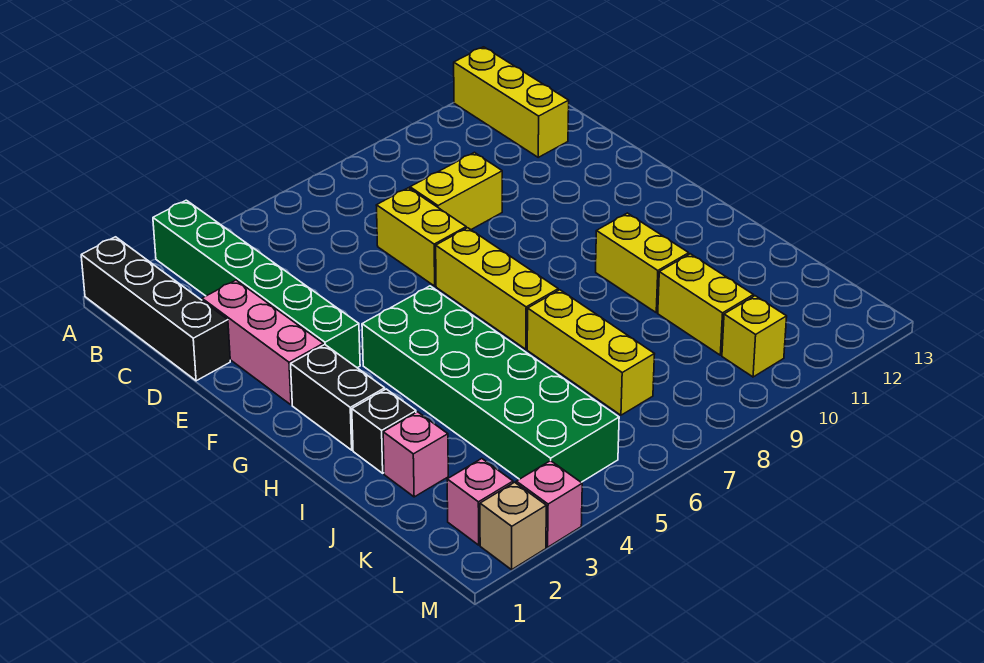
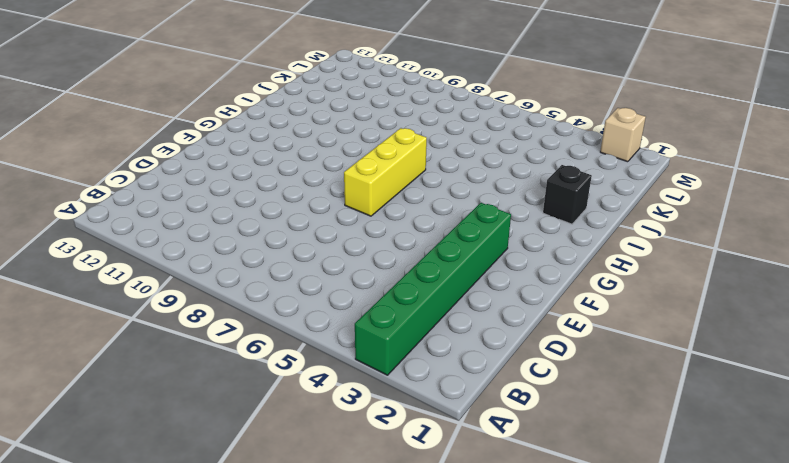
none -> black 1x4 brick [81,237,230,381]
none -> yellow 1x3 brick [454,47,569,157]
none -> pink 1x3 brick [202,280,323,405]

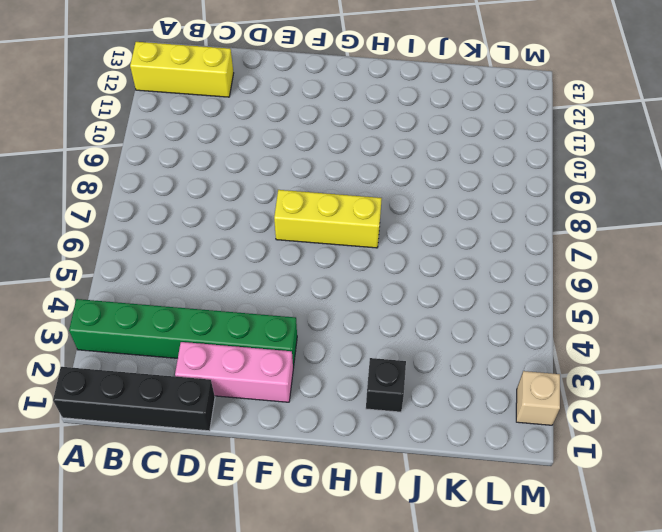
none -> yellow 1x2 brick [376,188,466,286]
none -> yellow 1x2 brick [410,152,502,229]
none -> black 1x2 brick [291,345,385,450]

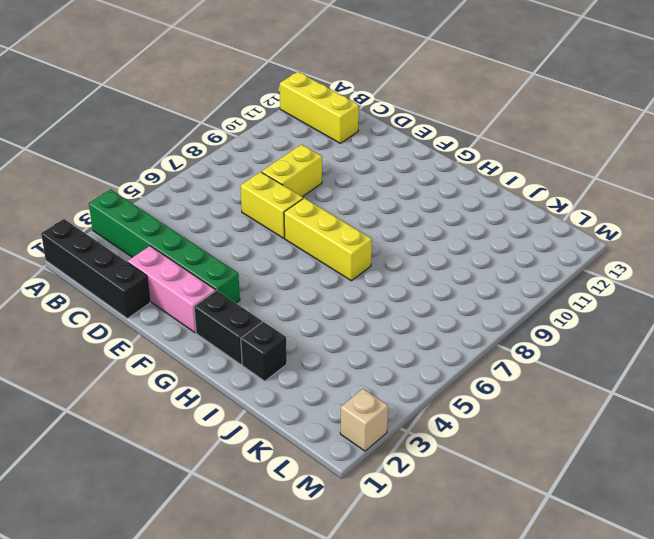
none -> green 2x6 brick [362,286,619,482]
none -> yellow 1x2 brick [596,213,689,313]
none -> yellow 1x3 brick [527,290,654,415]

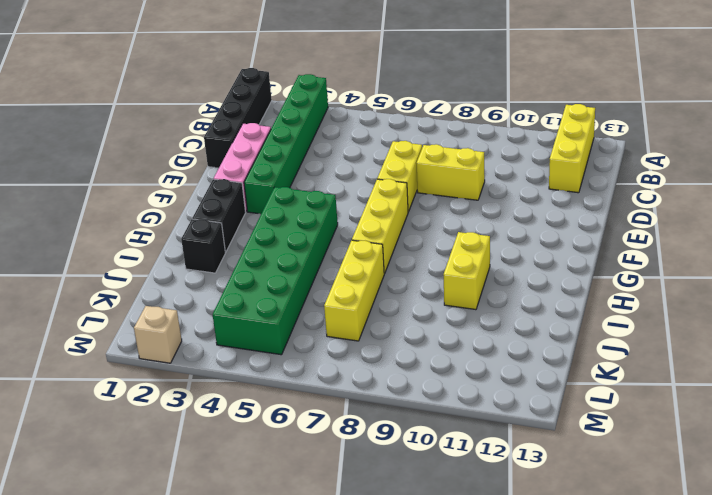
none -> pink 1x1 brick [383,412,448,497]
none -> yellow 1x2 brick [658,254,753,355]
none -> pink 1x1 brick [447,459,513,545]

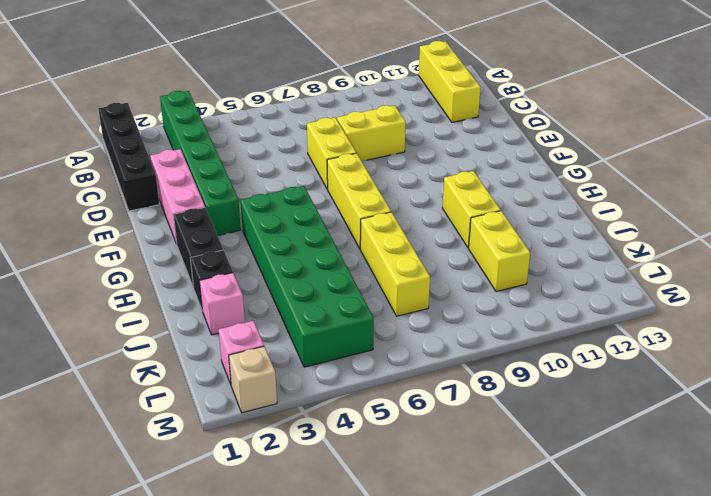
none -> yellow 1x1 brick [722,296,787,377]
none -> pink 1x1 brick [516,461,582,547]

